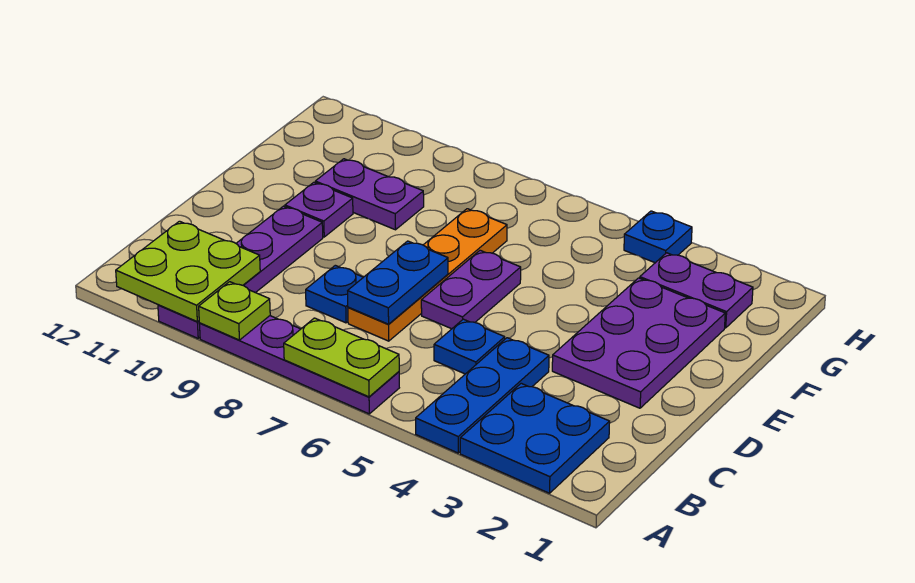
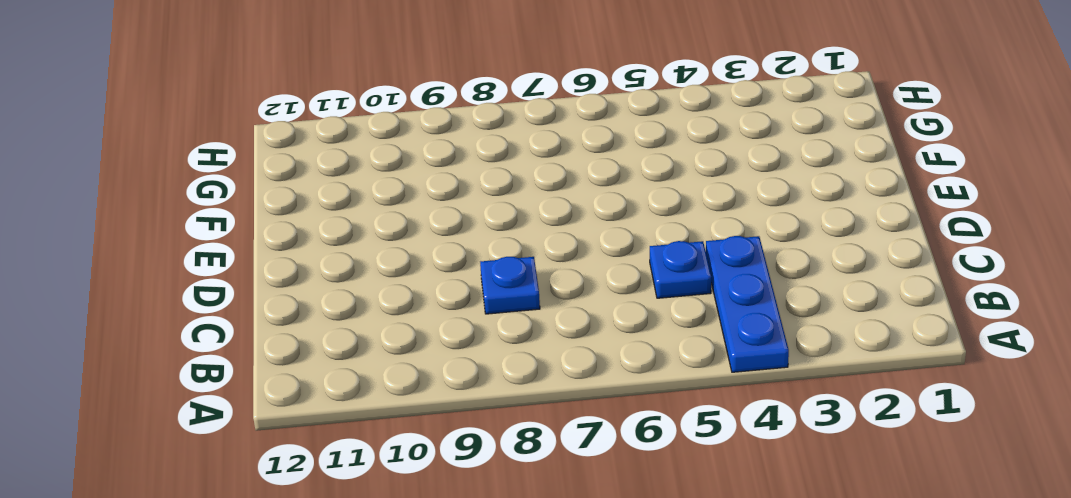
none -> blue 2x2 plate [460,383,610,493]
none -> purple 1x4 plate [199,316,399,414]
none -> purple 1x4 plate [158,206,323,338]

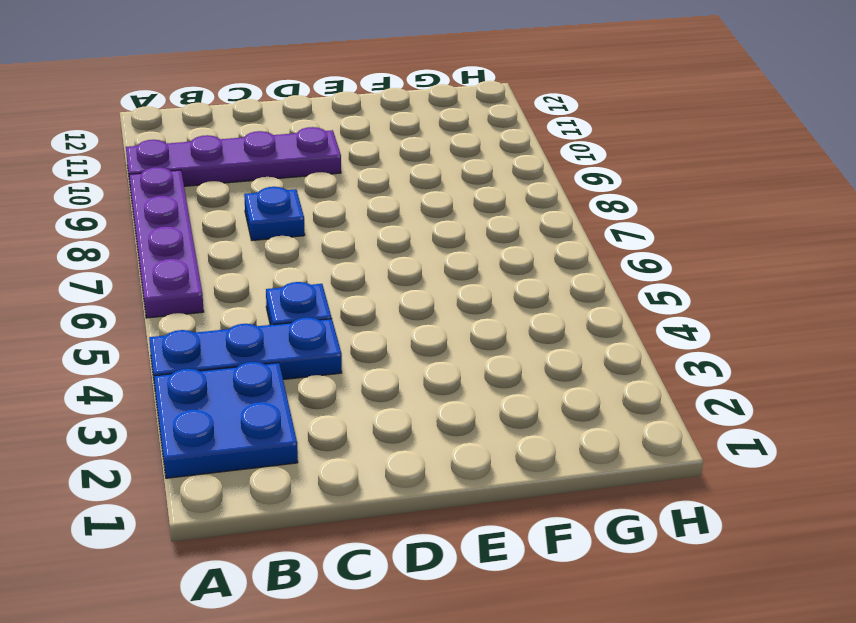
none -> orange 1x4 plate [348,209,507,341]
none -> purple 2x3 plate [552,278,725,408]
none -> purple 1x2 plate [421,250,521,329]

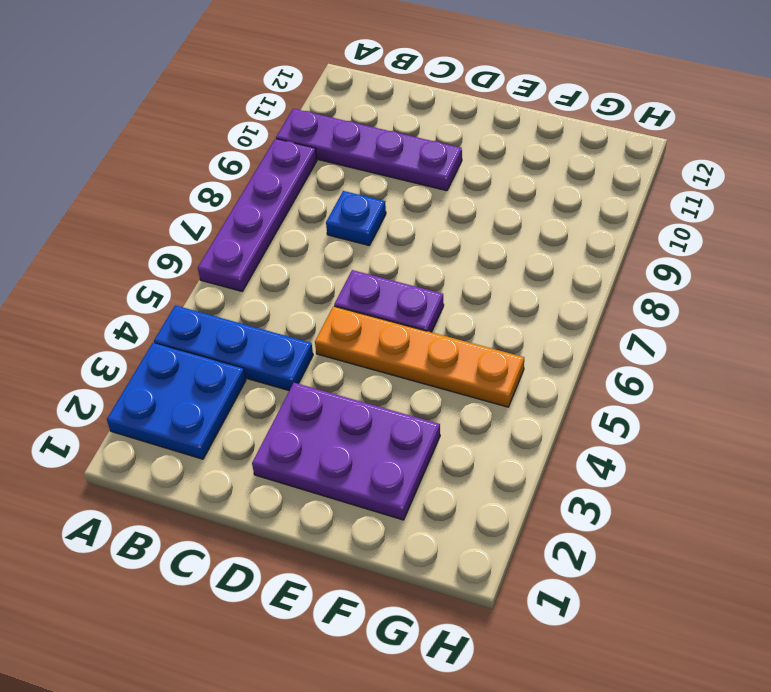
orange 1x4 plate [315,306,524,407] -> orange 1x4 plate moved to [348,209,507,341]
none -> blue 1x1 plate [434,319,505,374]
none -> purple 1x1 plate [285,182,353,237]
none -> purple 1x2 plate [315,159,424,230]

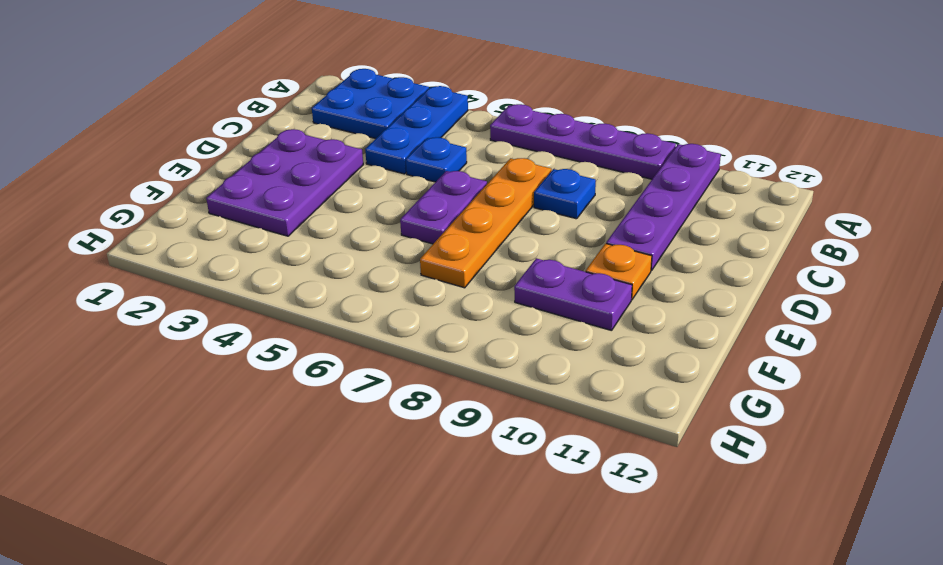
orange 1x1 plate [586,244,652,300] -> purple 1x1 plate [285,182,353,237]
none -> purple 1x2 plate [640,253,753,328]
none -> blue 1x1 plate [624,211,692,263]
none -> lime 1x2 plate [284,318,399,397]

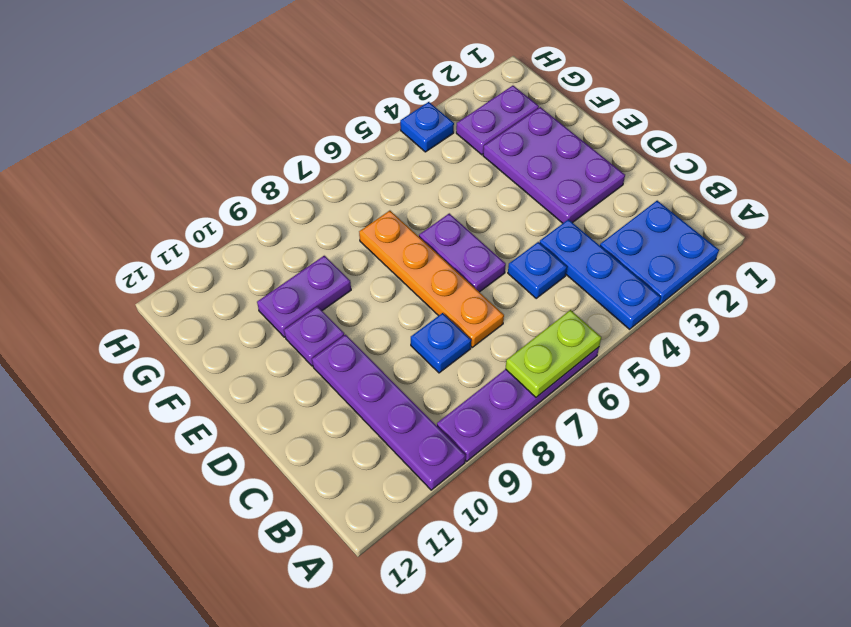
none -> lime 1x1 plate [199,282,270,340]
none -> lime 2x2 plate [116,221,260,322]
none -> blue 1x2 plate [348,241,448,324]

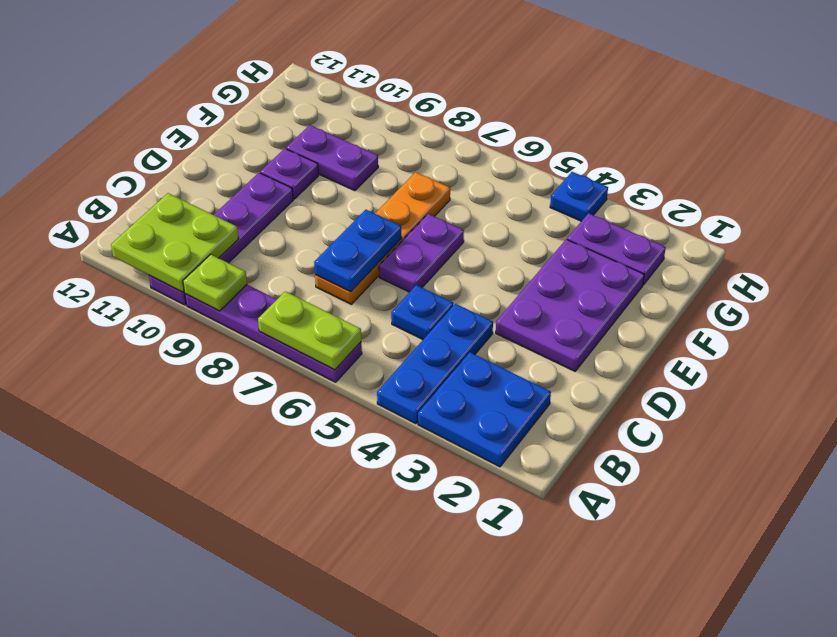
none -> blue 1x1 plate [306,265,363,323]

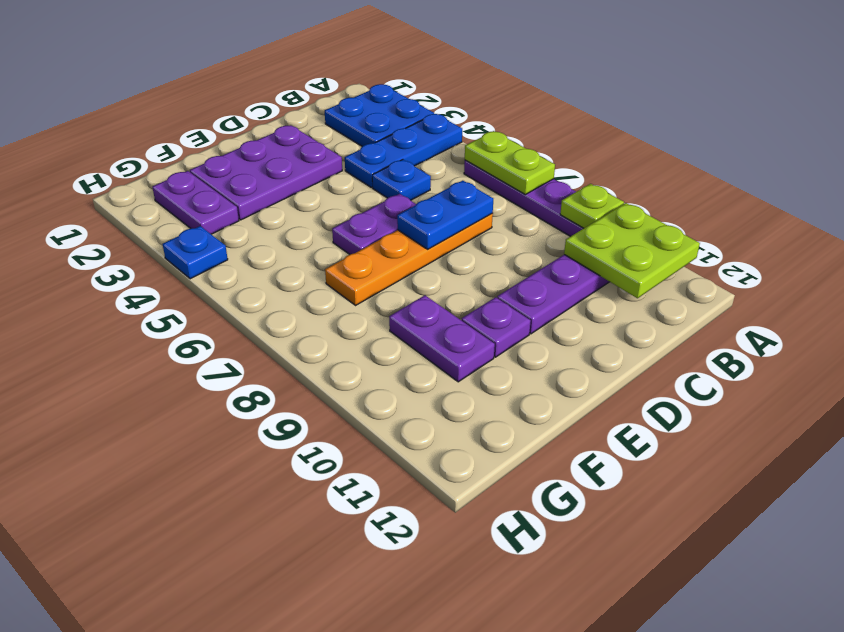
none -> blue 1x1 plate [306,265,363,323]

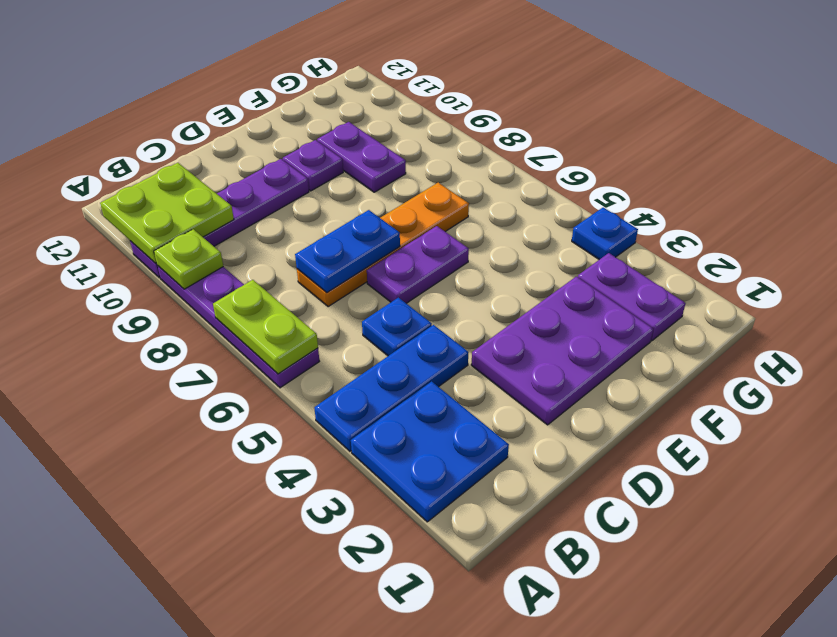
none -> blue 1x1 plate [306,265,363,323]

